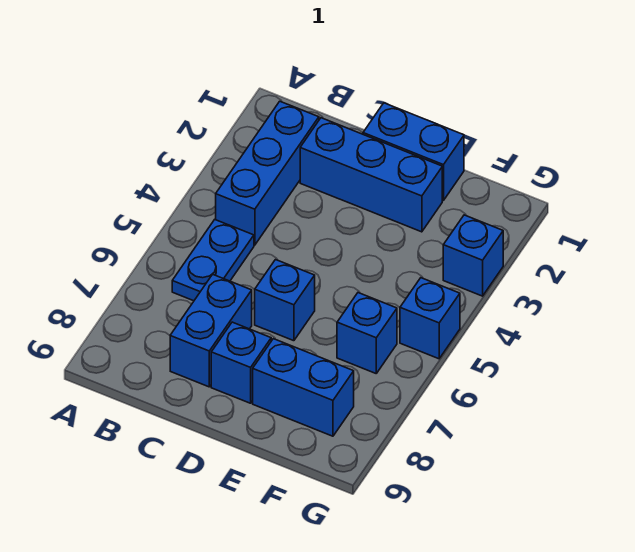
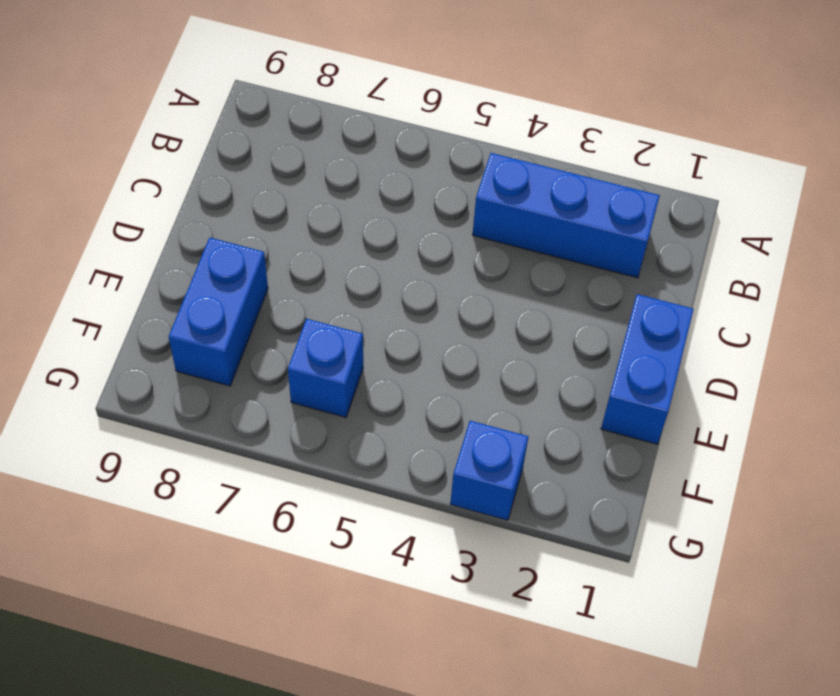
none -> blue 1x2 plate [172,220,254,301]
none -> blue 1x3 brick [300,118,442,232]

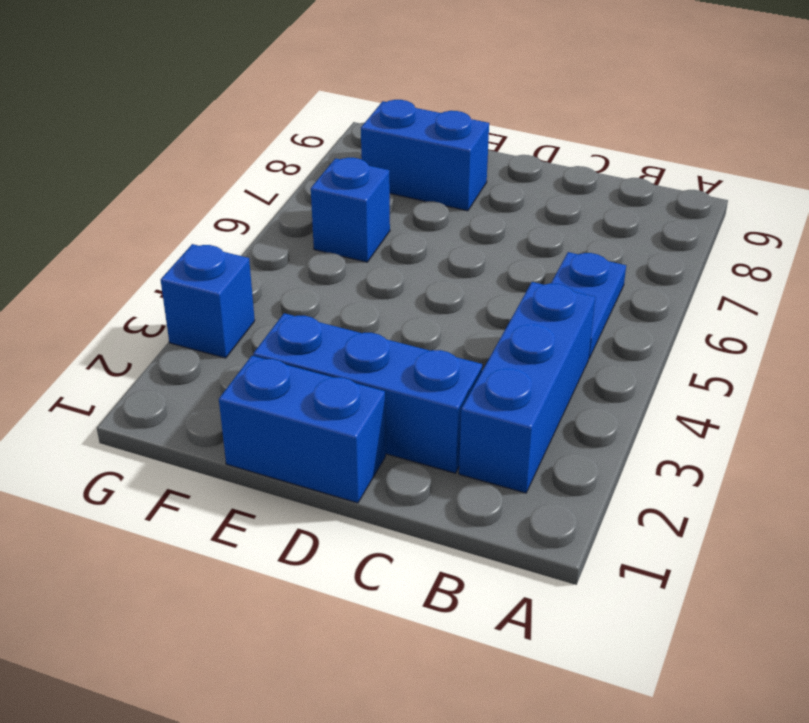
none -> blue 1x2 brick [170,274,252,387]
none -> blue 1x1 brick [255,260,315,341]

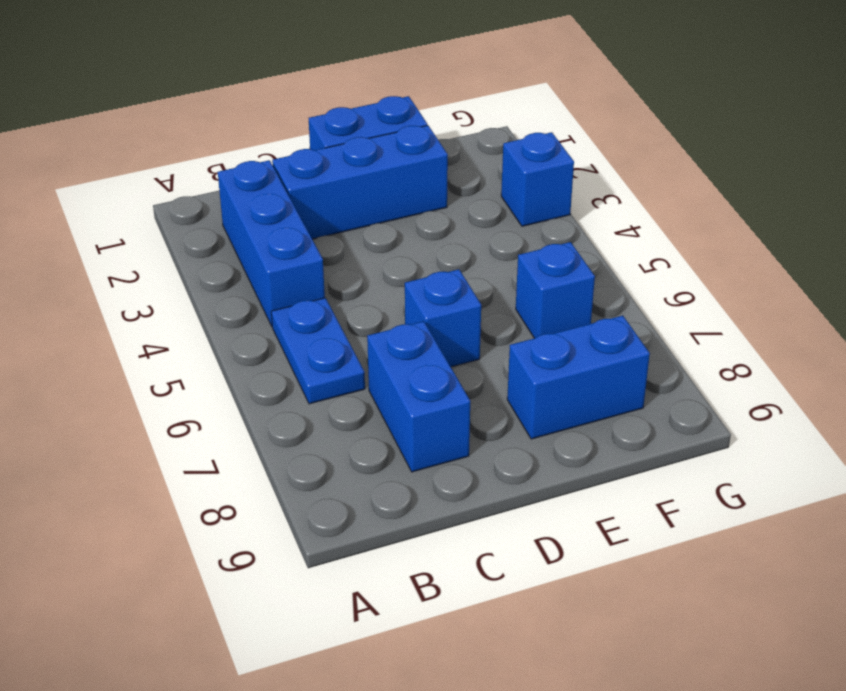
none -> blue 1x1 brick [211,322,271,403]
none -> blue 1x1 brick [400,278,460,359]

